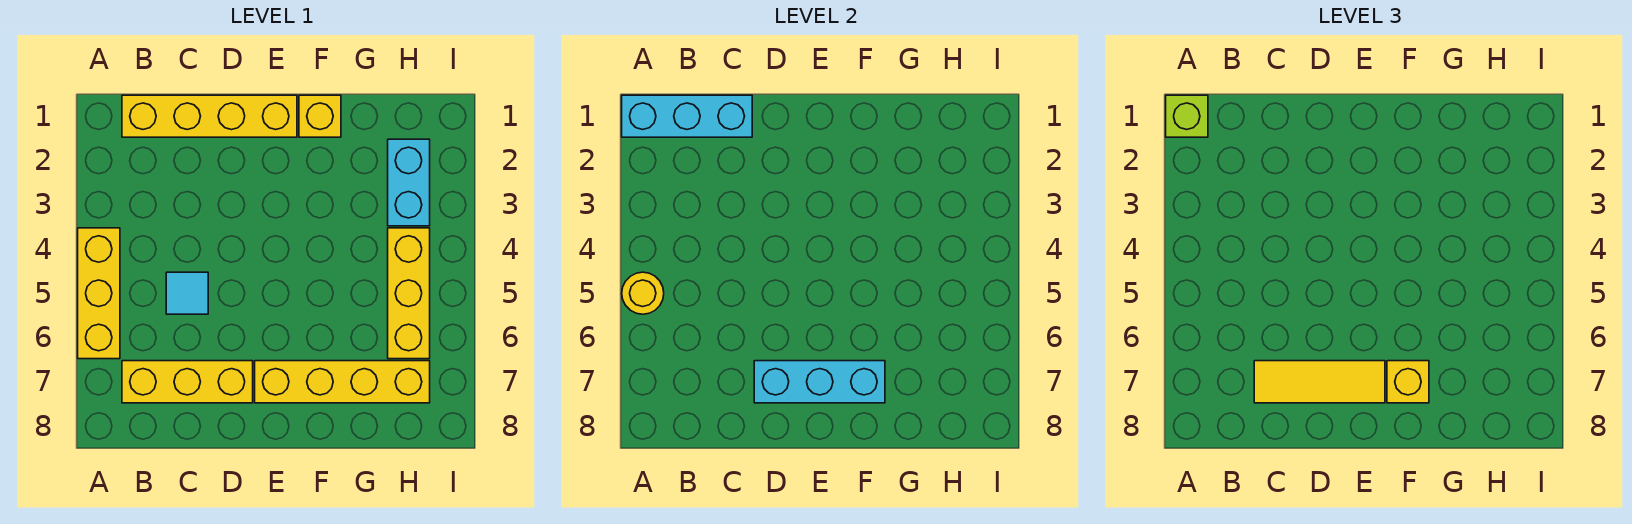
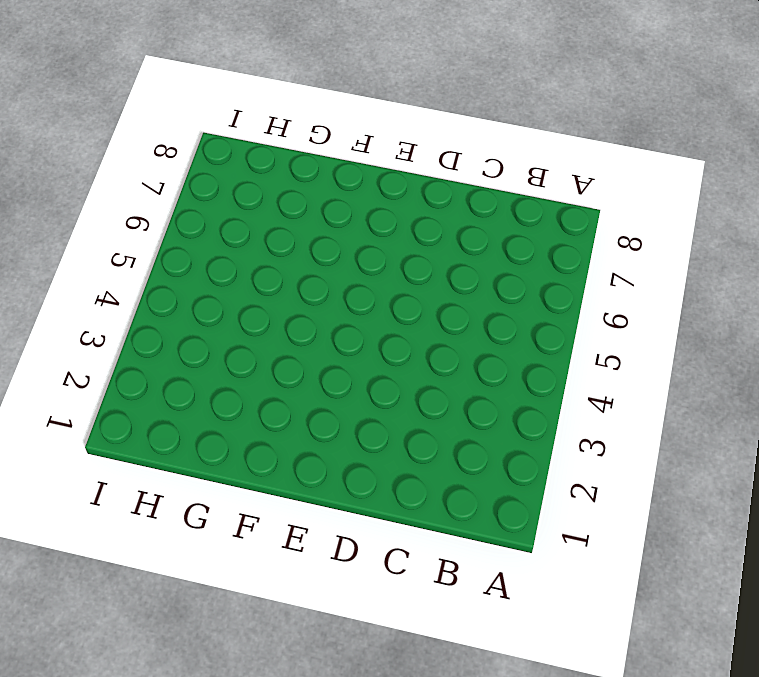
none -> yellow 1x3 brick [78,228,120,359]
none -> yellow 1x4 brick [122,95,297,137]
none -> yellow 1x3 brick [122,361,253,403]

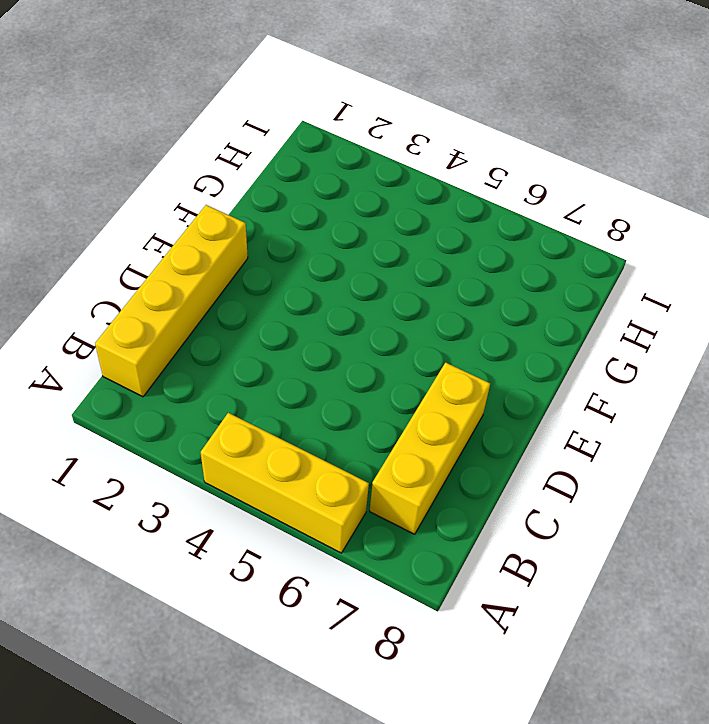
none -> cyan 1x1 tile [166,272,208,314]
none -> yellow 1x4 brick [255,361,430,403]
none -> yellow 1x1 brick [299,95,341,137]

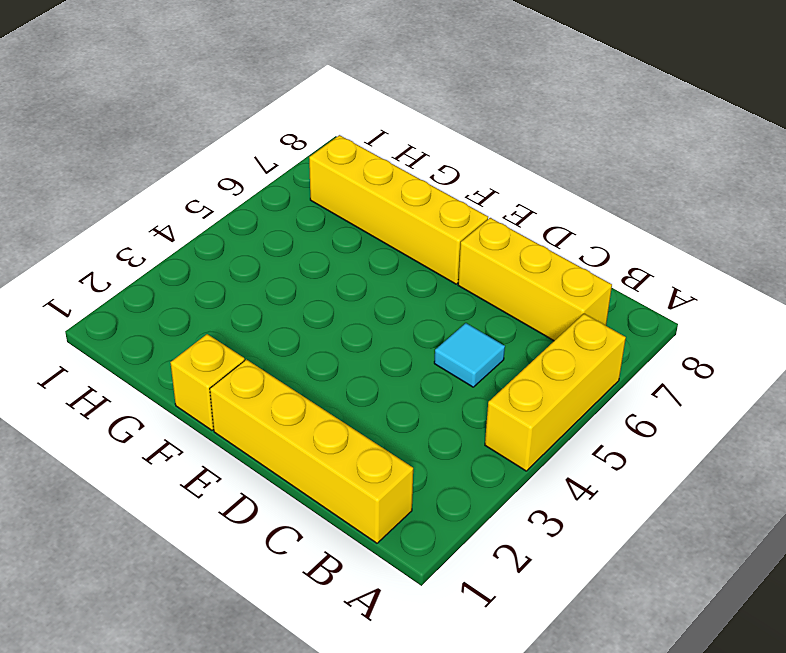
none -> cyan 1x2 brick [388,139,430,226]
none -> yellow 1x3 brick [388,228,430,359]
none -> cyan 1x3 brick [622,95,752,137]

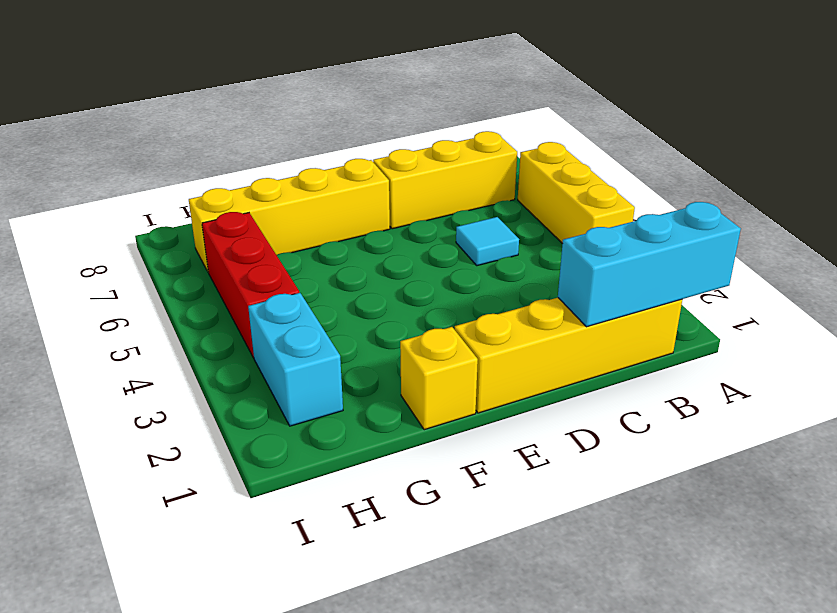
red 1x3 brick [202,212,299,358] -> yellow 1x3 brick [388,228,430,359]
none -> yellow 1x1 round brick [622,272,664,314]
none -> cyan 1x3 brick [754,361,885,403]
none -> lime 1x1 brick [1166,95,1208,137]

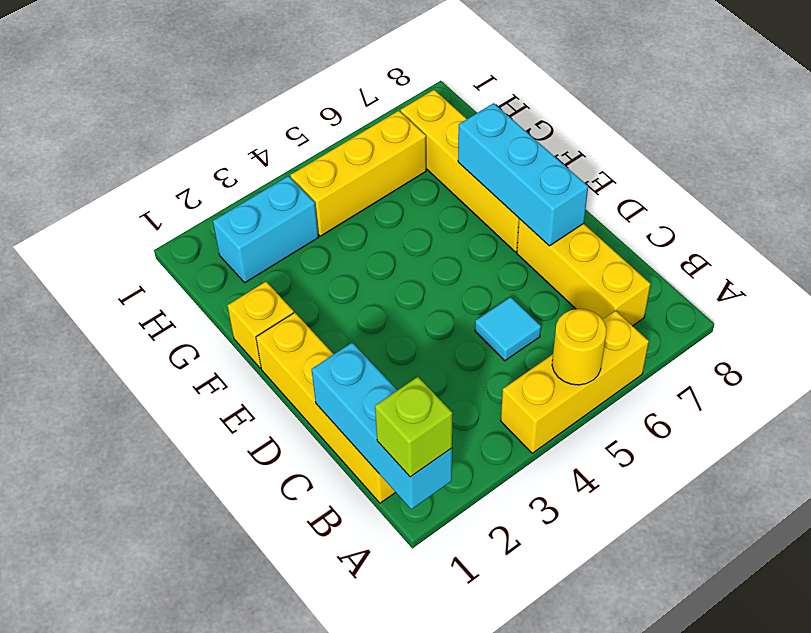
none -> yellow 1x3 tile [1254,361,1385,403]
none -> yellow 1x1 brick [1387,361,1429,403]

